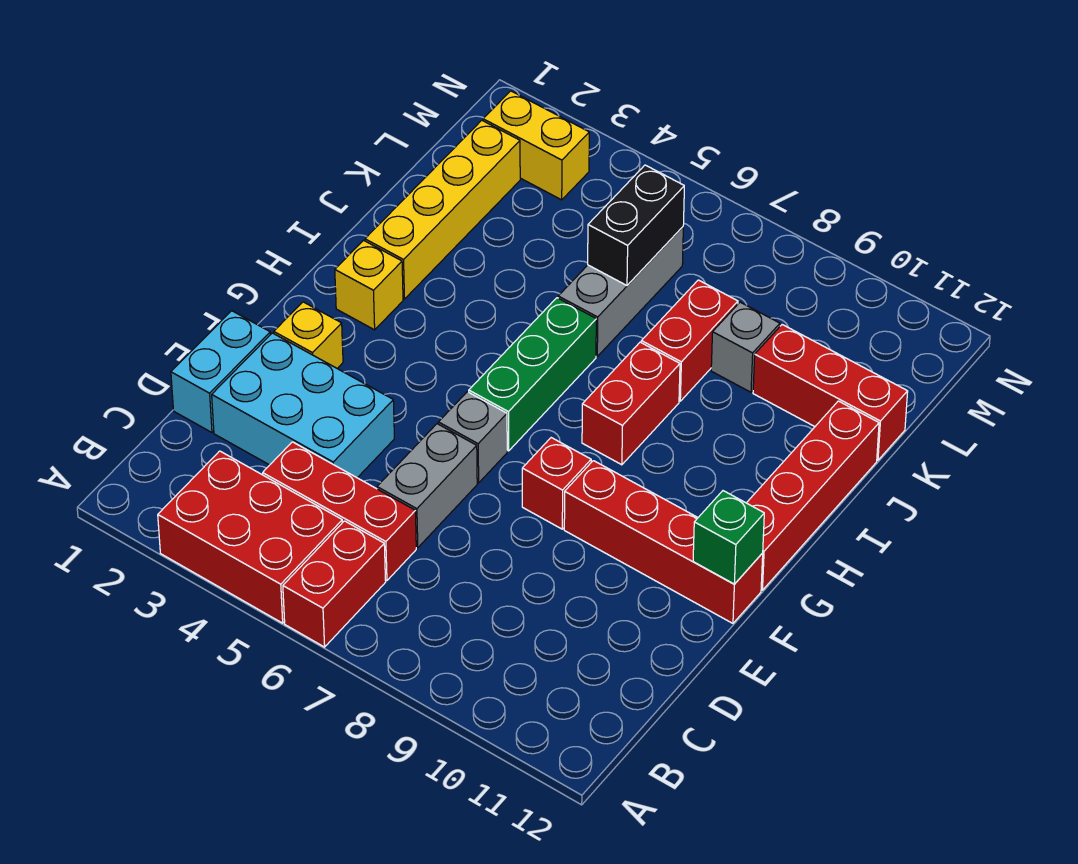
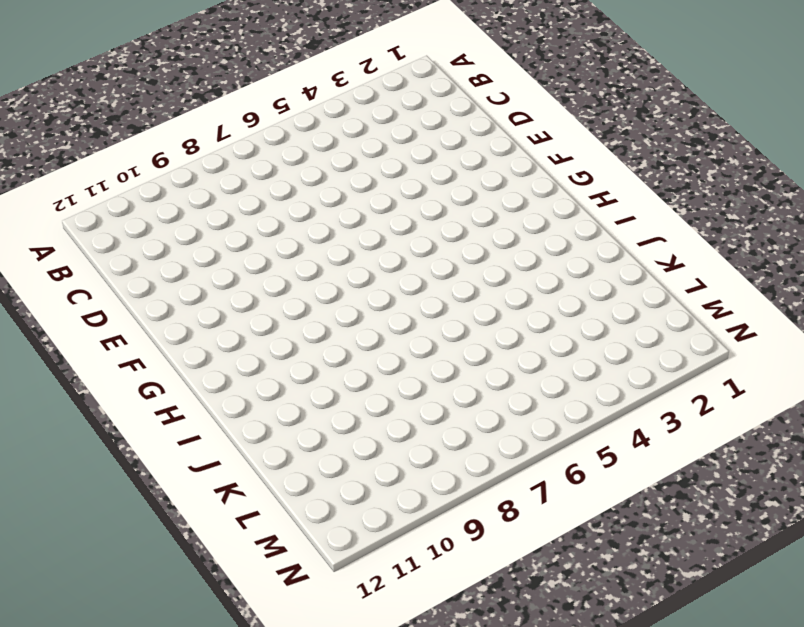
none -> red 2x3 brick [158,451,342,623]
none -> red 1x2 brick [283,521,386,647]
none -> red 1x3 brick [263,442,416,581]

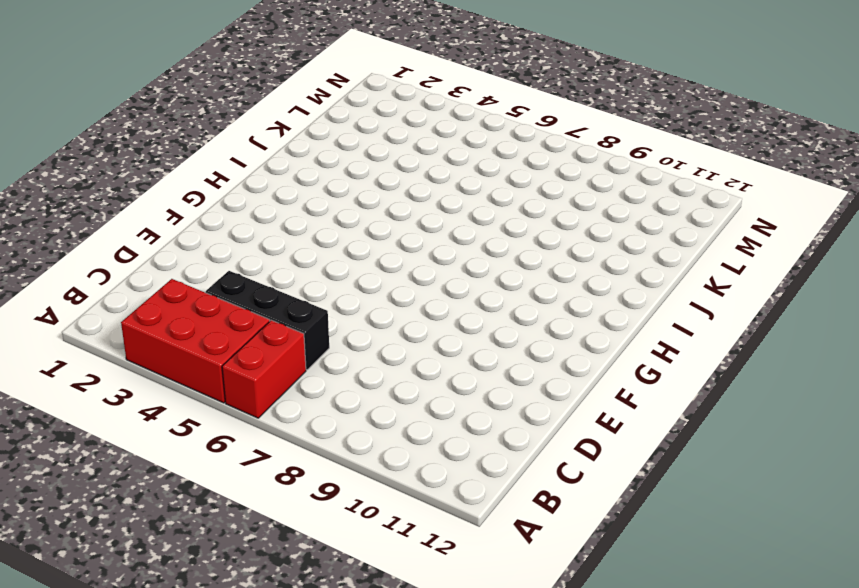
black 1x3 brick [206,271,329,370] -> red 1x3 brick [263,442,416,581]
none -> cyan 1x2 brick [171,311,270,432]
none -> cyan 2x3 brick [212,333,394,478]
none -> grey 1x2 brick [377,424,477,548]

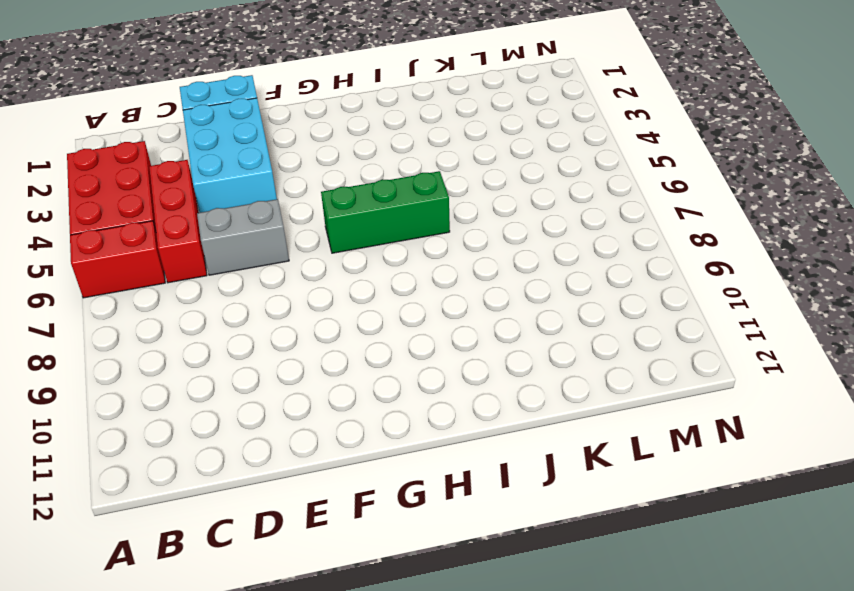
none -> yellow 1x1 brick [274,302,343,368]
none -> grey 1x1 brick [438,392,507,483]
none -> red 1x1 brick [522,438,591,529]

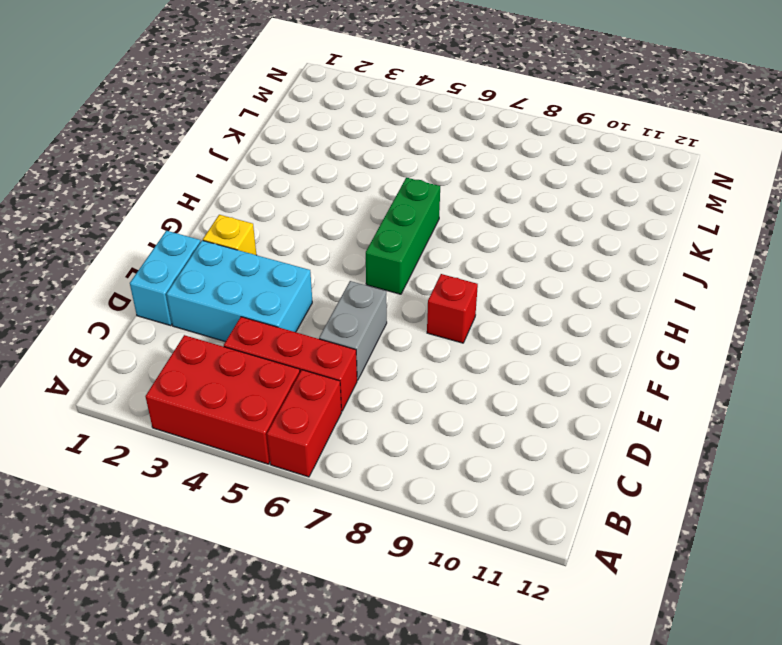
none -> grey 1x1 brick [438,392,507,483]
none -> red 1x4 brick [564,461,763,623]
none -> red 1x4 brick [747,401,879,590]

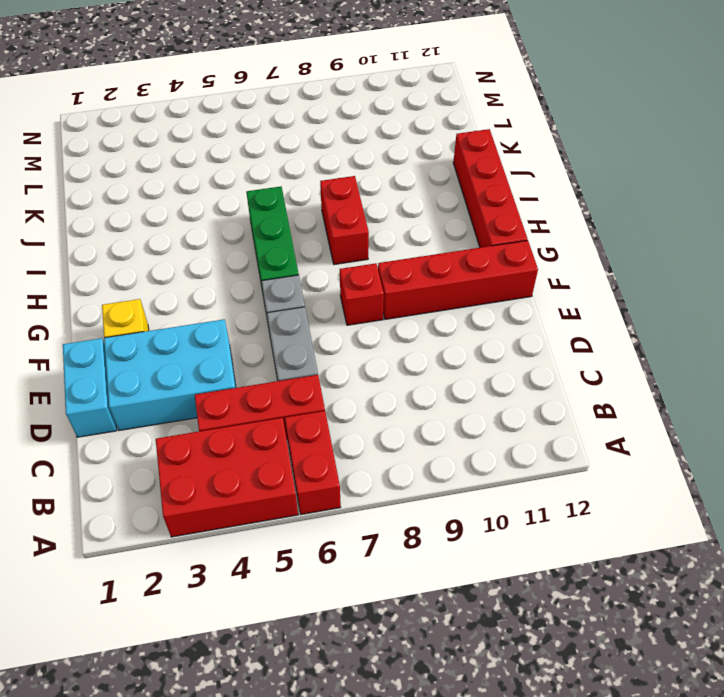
none -> yellow 1x1 brick [335,240,403,330]
none -> yellow 1x4 brick [365,120,520,299]
none -> grey 1x3 brick [558,227,683,356]

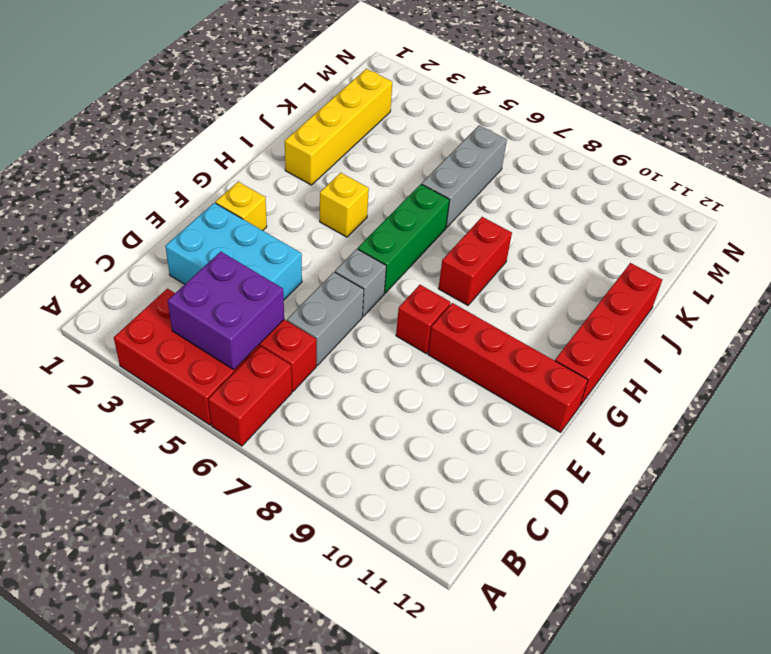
purple 2x2 brick [168,252,284,370] -> none
yellow 1x1 brick [320,173,369,237] -> yellow 1x1 brick moved to [335,240,403,330]
none -> cyan 1x2 brick [171,311,270,432]
none -> red 1x2 brick [641,280,738,401]
none -> grey 1x1 brick [711,302,780,392]

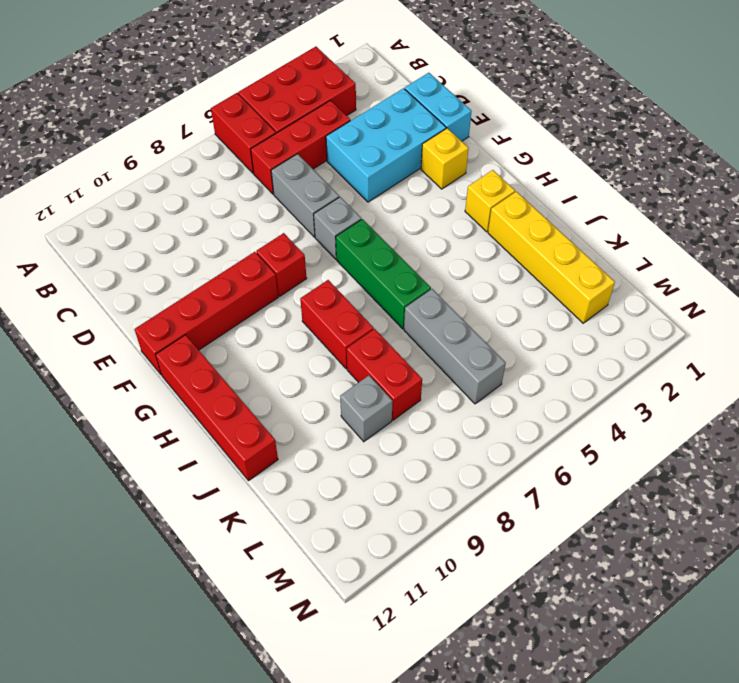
none -> red 1x3 brick [753,325,908,460]
none -> yellow 1x2 brick [483,91,589,200]
none -> green 1x1 brick [693,491,764,584]

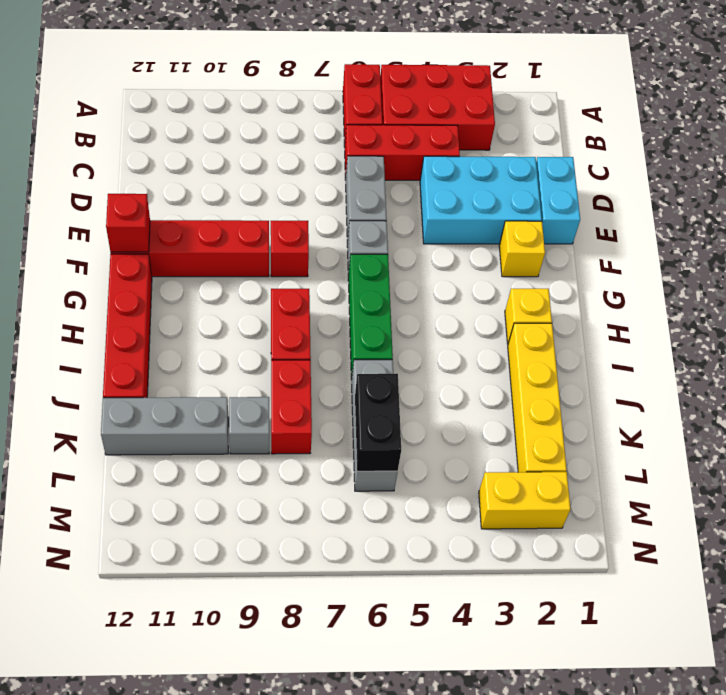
red 1x1 brick [106,194,150,252] -> green 1x1 brick [693,491,764,584]
grey 1x3 brick [101,397,229,455] -> red 1x3 brick [753,325,908,460]

